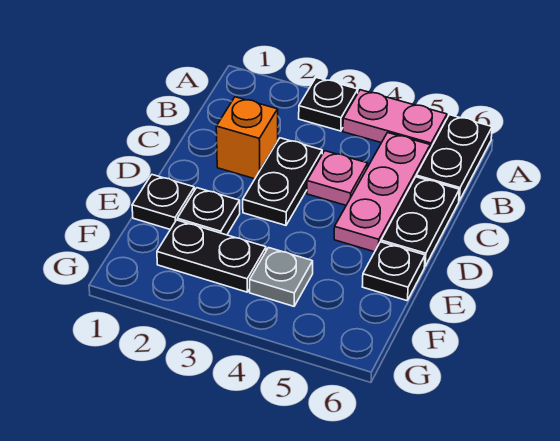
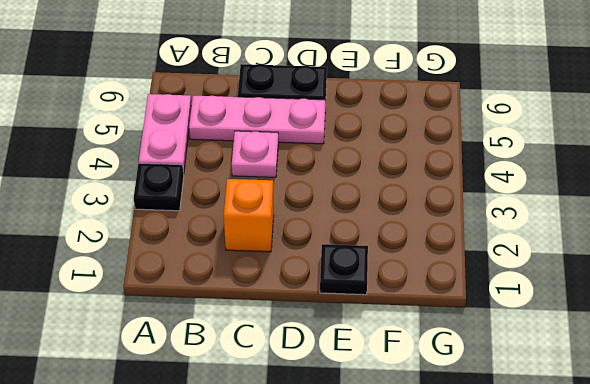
none -> black 1x2 plate [416,115,492,201]
none -> black 1x2 plate [243,138,322,225]
none -> black 1x1 plate [177,188,240,235]

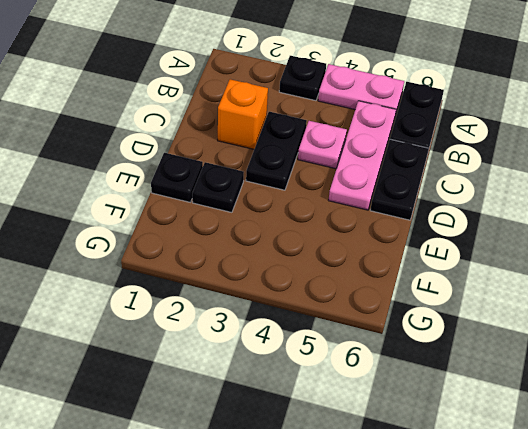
none -> black 1x1 plate [362,242,425,300]
none -> black 1x2 plate [157,220,266,292]
none -> grey 1x1 plate [250,248,313,306]

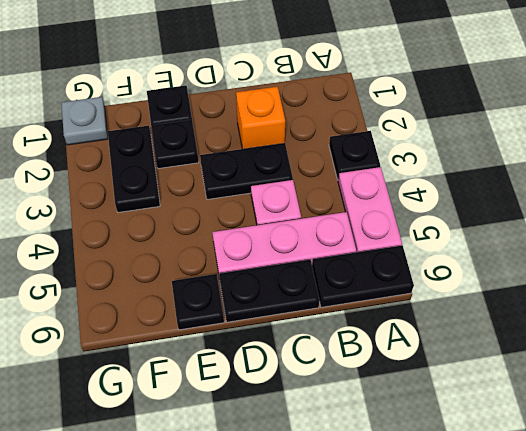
grey 1x1 plate [61,97,108,145] -> grey 1x1 plate moved to [250,248,313,306]

